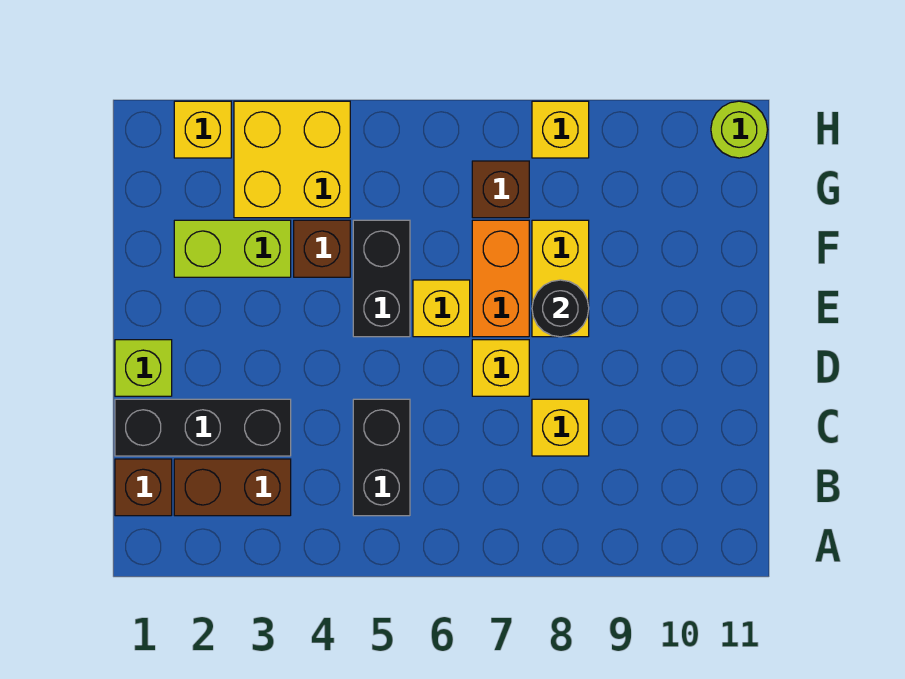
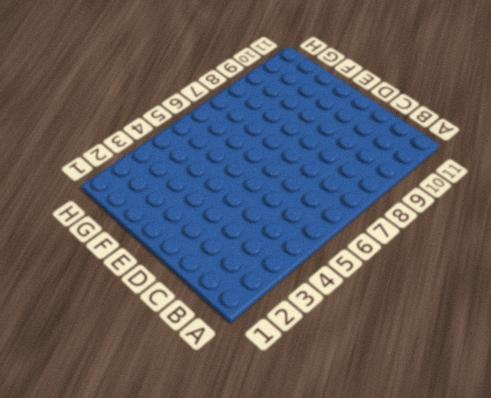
none -> brown 1x1 brick [115,459,172,516]
none -> brown 1x2 brick [174,459,291,516]
none -> black 1x2 brick [353,399,410,516]

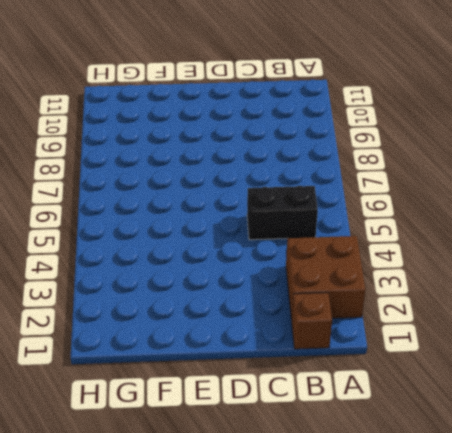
brown 2x2 brick [286,236,365,319] -> brown 1x2 brick [174,459,291,516]
none -> black 1x3 brick [115,399,291,456]
none -> yellow 1x1 brick [532,399,589,456]
none -> lime 1x1 brick [115,340,172,396]

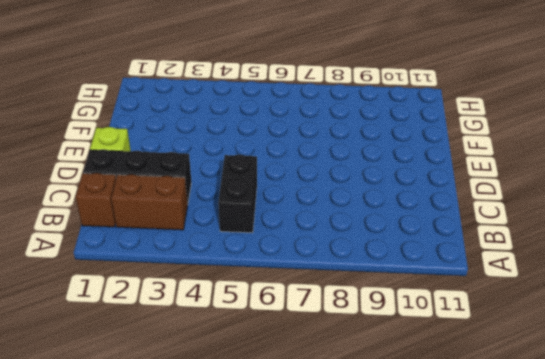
none -> yellow 1x1 brick [532,399,589,456]
none -> yellow 1x1 brick [472,340,529,396]
none -> black 1x2 brick [353,220,410,337]

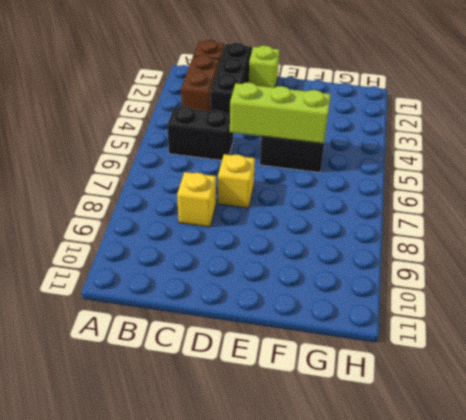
lime 1x3 brick [230,83,331,144] -> none
none -> yellow 1x1 brick [413,280,470,337]
none -> orange 1x2 brick [472,220,529,337]
none -> yellow 1x2 brick [532,220,589,337]

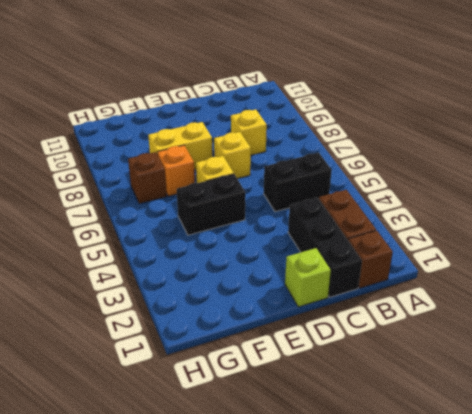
orange 1x1 brick [157,145,195,196] -> orange 1x2 brick [472,220,529,337]
none -> lime 1x2 brick [174,220,291,277]
none -> brown 1x1 brick [294,220,350,277]
none -> yellow 2x2 brick [234,101,350,218]

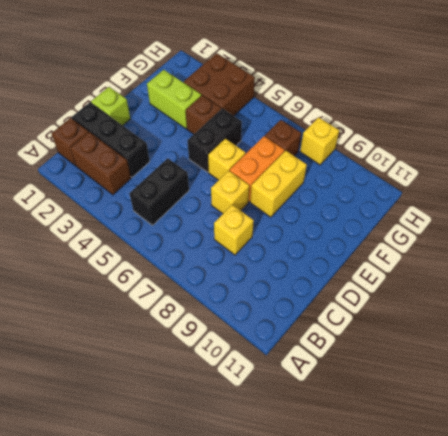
brown 2x2 brick [184,53,255,116] -> yellow 2x2 brick [234,101,350,218]
none -> yellow 1x1 brick [174,101,231,158]
none -> lime 1x1 round brick [711,101,768,158]
none -> black 1x1 round brick [532,280,589,337]

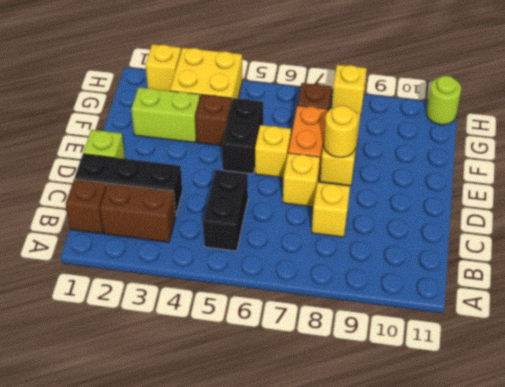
yellow 1x1 round brick [324,105,358,157] -> black 1x1 round brick [532,280,589,337]

